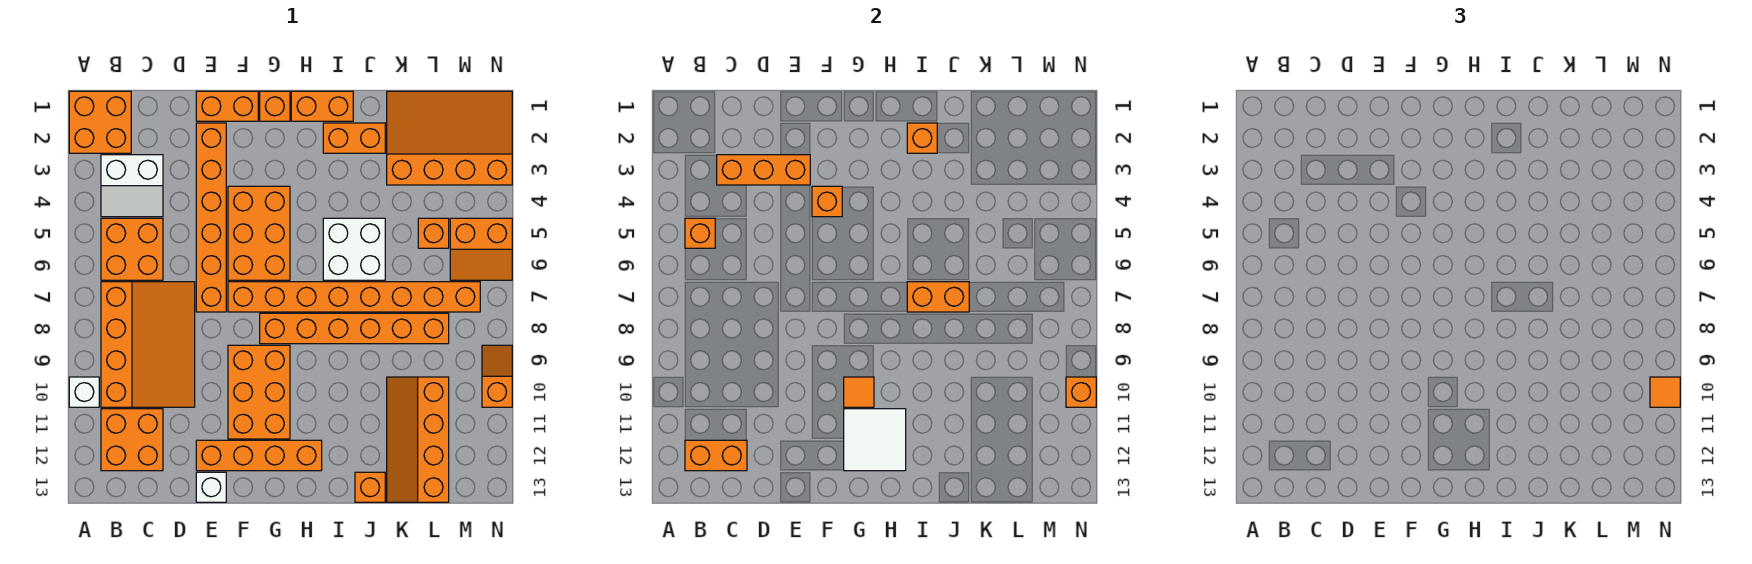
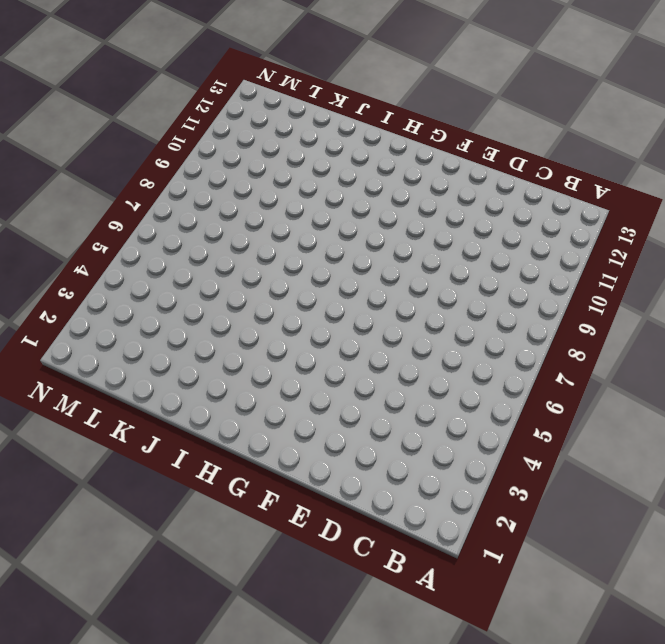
none -> orange 2x2 brick [69,91,131,153]
none -> white 1x1 brick [69,377,99,407]
none -> white 2x2 slope [101,155,163,217]
none -> orange 2x2 brick [101,218,163,280]

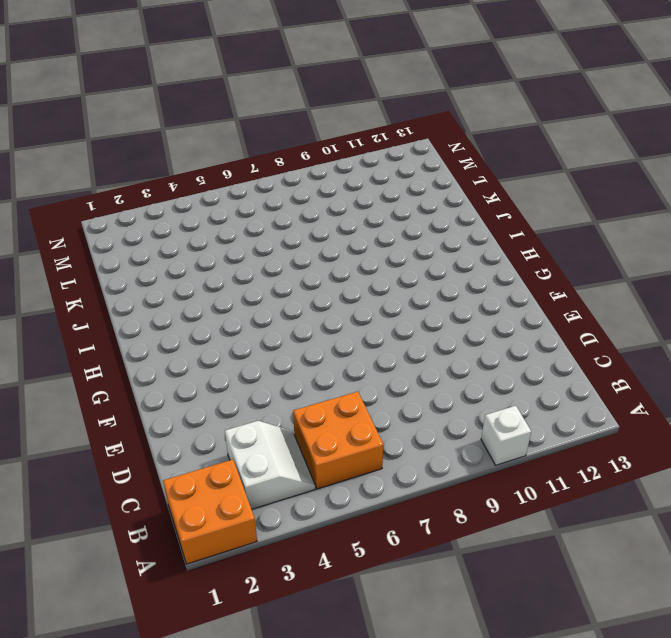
none -> orange 3x4 slope [101,282,195,407]
none -> orange 2x2 brick [101,409,163,471]
none -> orange 1x2 brick [196,91,258,121]
none -> orange 1x6 brick [196,123,226,312]

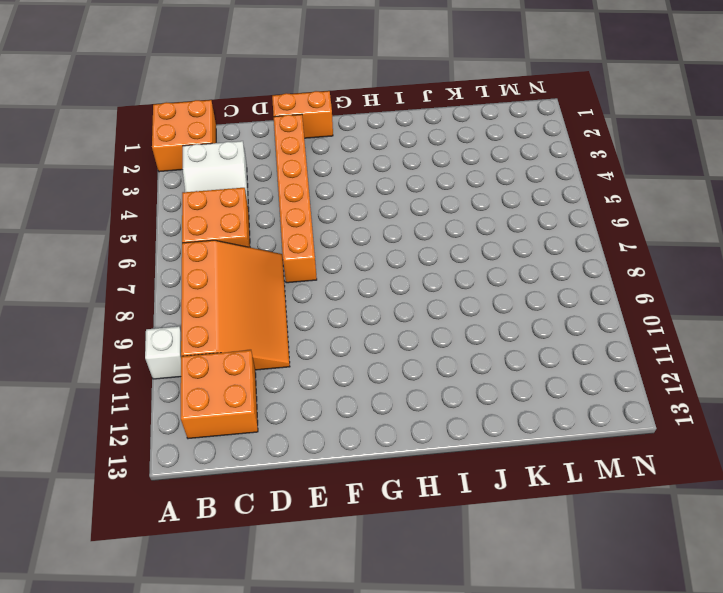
none -> orange 1x4 brick [196,440,322,471]
none -> white 1x1 brick [196,472,226,502]
none -> orange 2x3 brick [228,186,290,280]
none -> orange 1x8 brick [228,282,480,312]

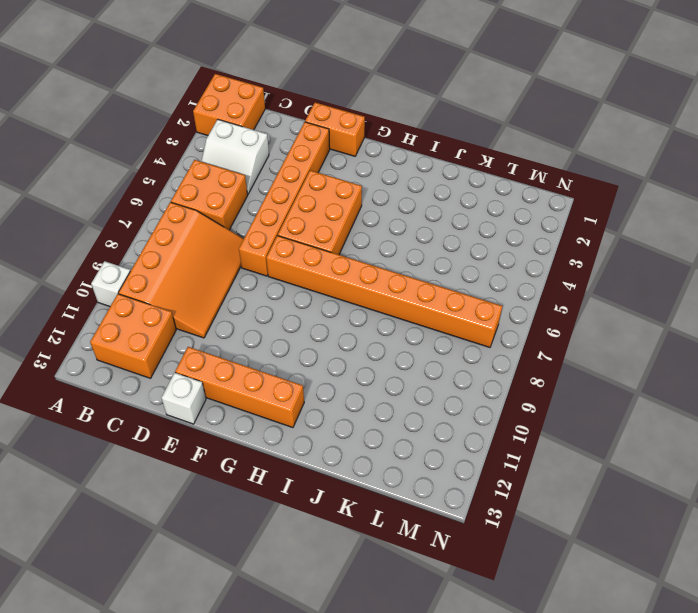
none -> orange 2x3 brick [228,345,290,439]
none -> orange 1x1 brick [260,91,290,121]
none -> orange 1x6 brick [260,313,449,344]
none -> orange 1x2 brick [291,91,353,121]

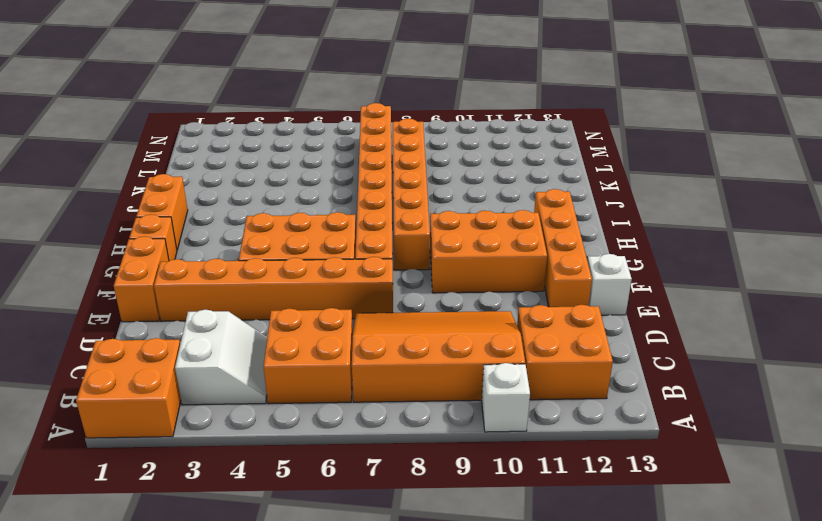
none -> orange 1x2 brick [323,123,385,153]
none -> white 2x2 brick [323,218,385,280]
none -> orange 1x1 brick [355,472,385,502]
none -> orange 3x4 slope [387,91,512,185]

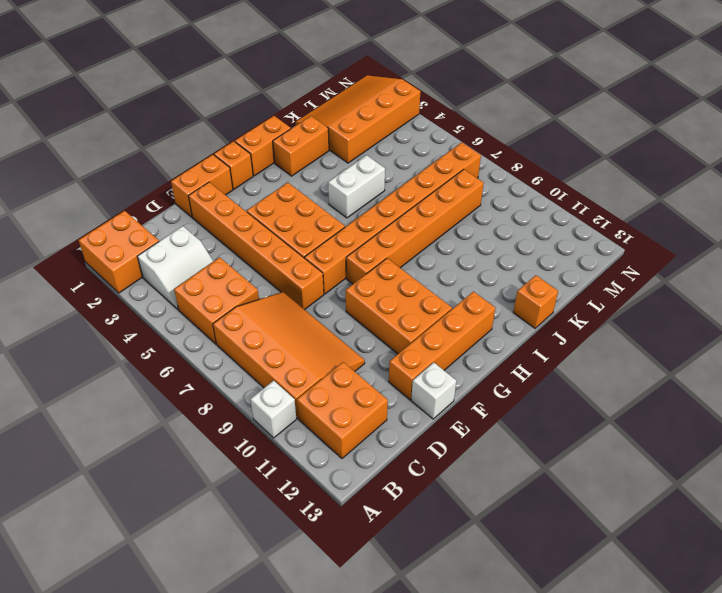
white 1x2 brick [328,155,385,218] -> white 2x2 brick [323,218,385,280]
none -> orange 2x4 slope [387,377,449,502]
none -> orange 1x1 brick [418,218,449,248]
none -> orange 2x2 slope [450,218,512,280]
none -> orange 1x2 slope [482,345,512,407]

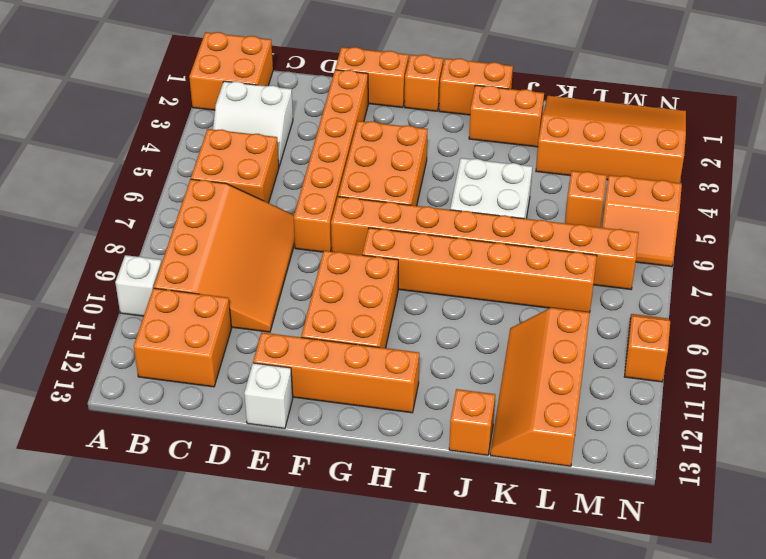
none -> orange 1x1 brick [685,218,715,248]
none -> orange 1x2 brick [685,440,747,471]
none -> orange 1x3 brick [717,155,810,185]
none -> orange 1x1 brick [812,186,842,217]

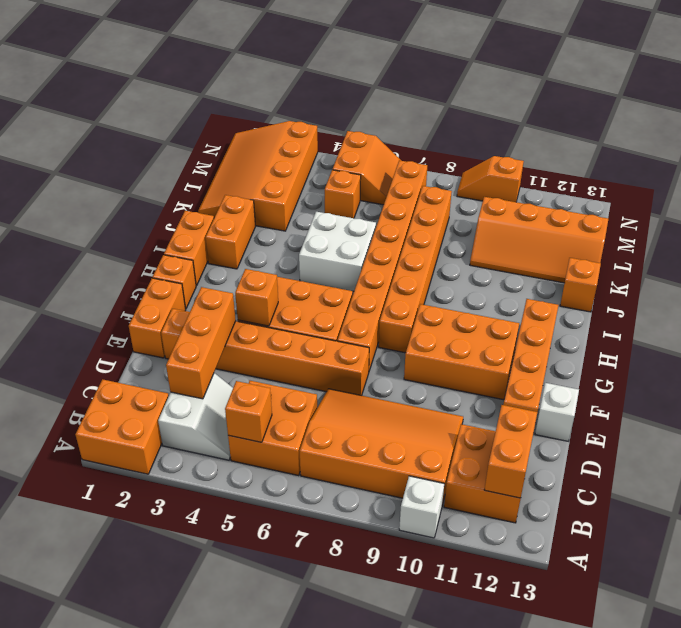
none -> orange 1x1 tile [844,377,874,407]
none -> white 2x2 tile [844,409,906,471]
none -> orange 1x1 brick [907,123,937,153]
none -> orange 1x2 brick [907,282,969,312]

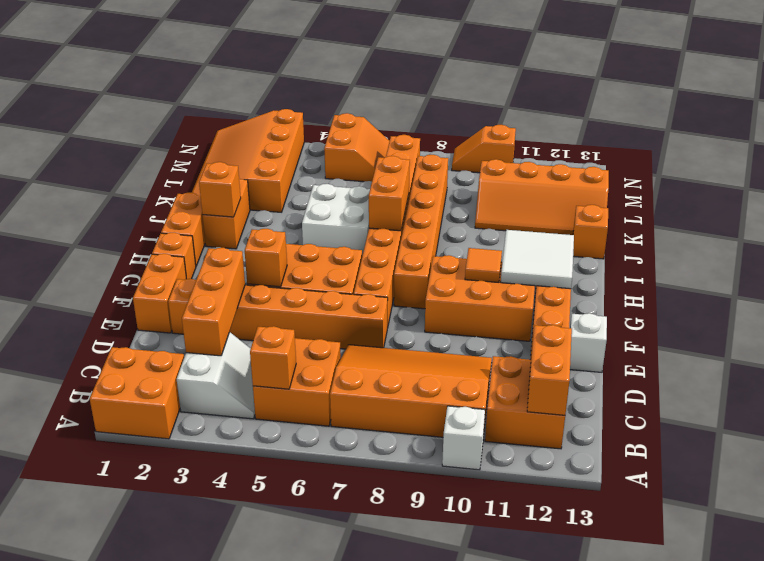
none -> orange 1x1 brick [418,218,449,248]
none -> orange 1x1 brick [1066,377,1096,407]
none -> orange 1x1 tile [1650,377,1680,407]

